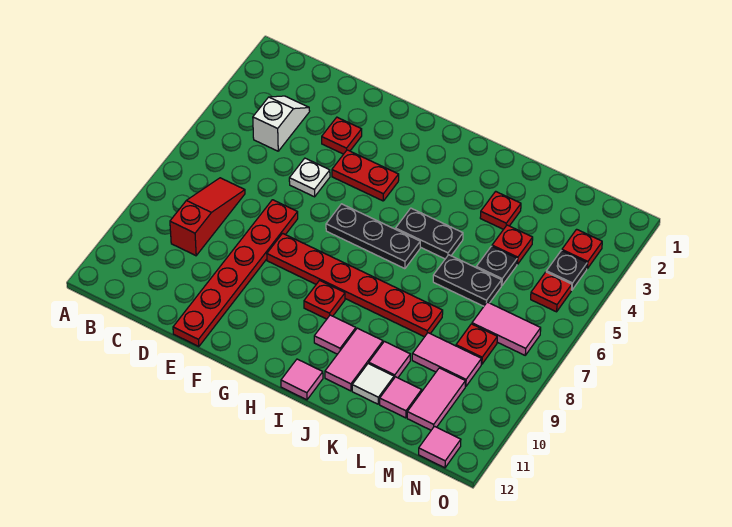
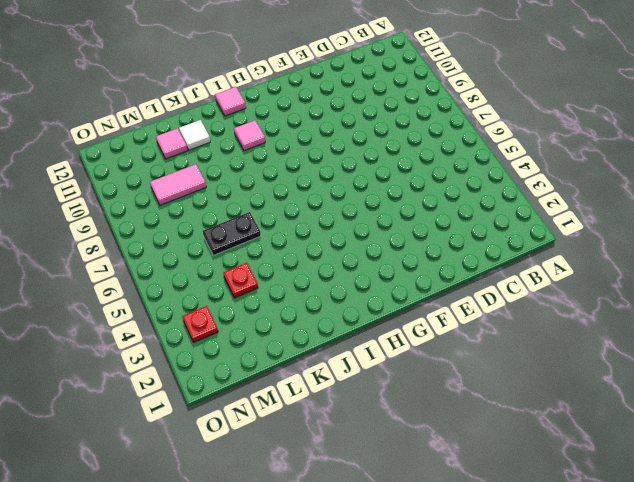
none -> white 1x2 slope [253,96,310,151]
none -> red 1x3 slope [170,178,245,256]
none -> red 1x1 plate [322,117,362,154]

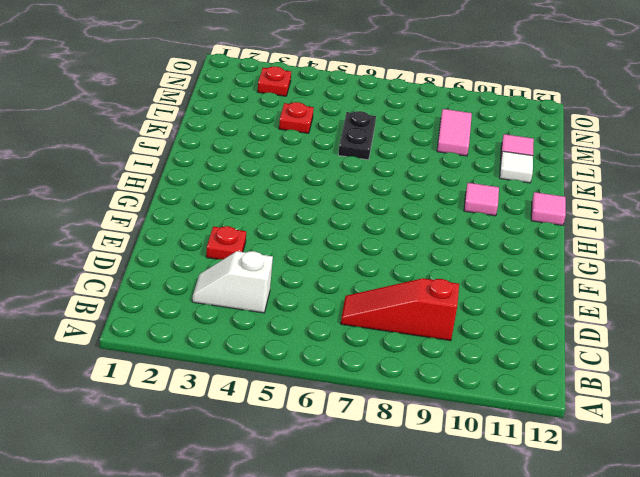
none -> white 1x1 plate [289,158,330,197]
none -> red 1x6 plate [173,200,298,347]
none -> red 1x2 plate [332,150,399,201]

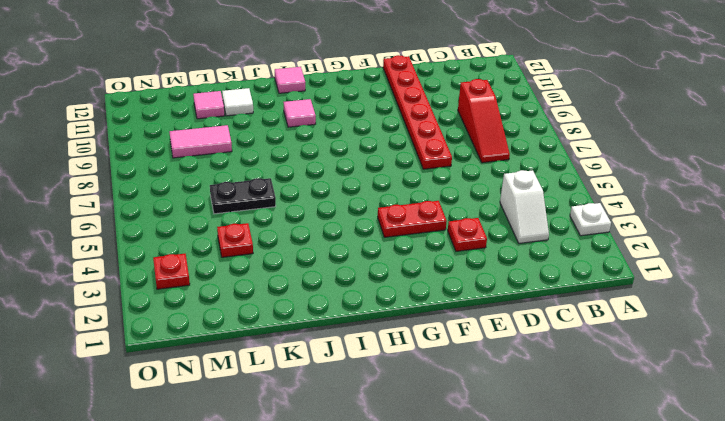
white 1x1 plate [570,203,611,236] -> white 1x1 plate moved to [289,158,330,197]
none -> red 1x6 plate [267,233,443,337]
none -> black 1x3 plate [326,204,420,269]
none -> red 1x1 plate [304,280,345,319]

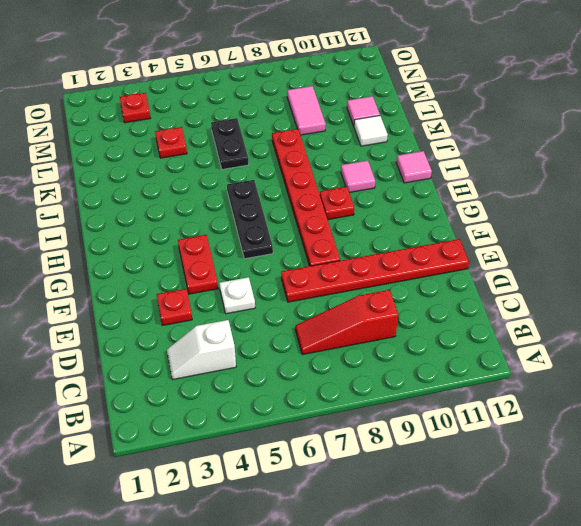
none -> black 1x2 plate [396,208,463,259]
none -> pink 1x2 tile [325,328,383,391]
none -> red 1x1 plate [480,191,521,229]

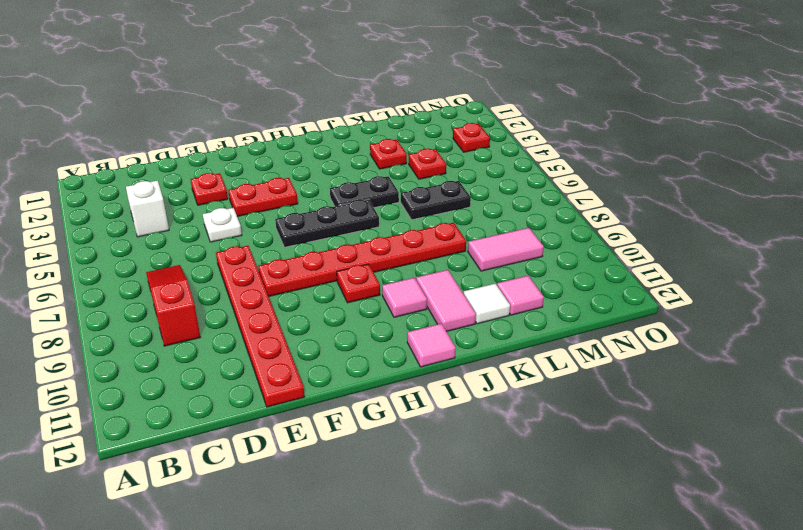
none -> pink 1x1 tile [369,342,410,378]
none -> black 1x1 plate [476,246,517,286]
none -> pink 1x2 tile [472,302,541,355]

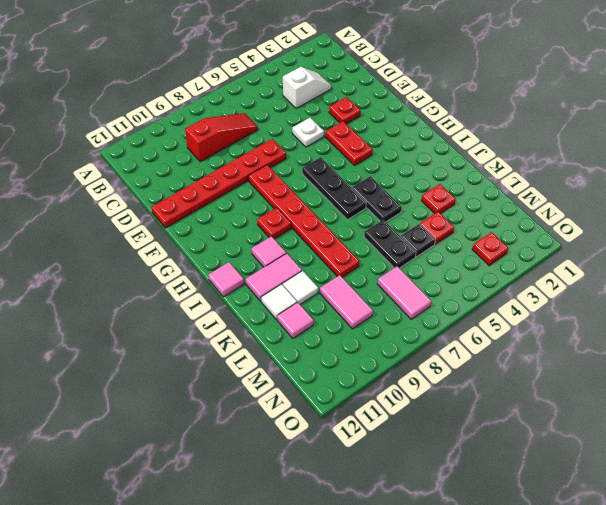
white 1x1 tile [283,271,318,304] -> pink 1x1 tile [369,342,410,378]
none -> red 1x1 plate [456,324,497,364]
none -> pink 1x2 tile [407,368,465,430]
none -> black 1x1 plate [546,251,587,290]

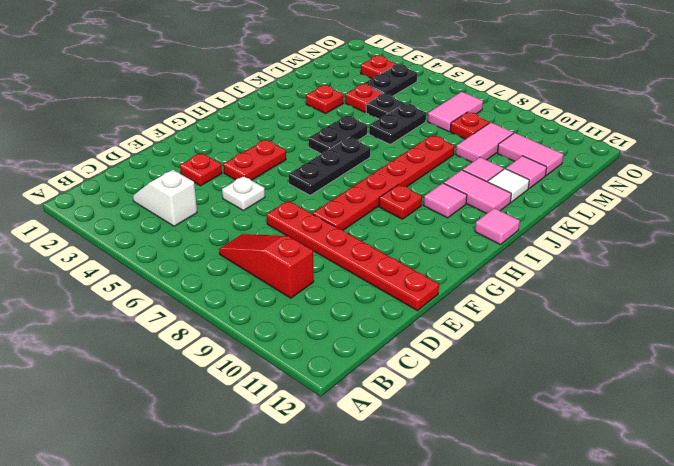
black 1x2 plate [364,64,417,96] -> black 1x1 plate [546,251,587,290]
none -> red 1x1 plate [531,272,572,312]
none -> pink 1x1 tile [419,426,461,468]

